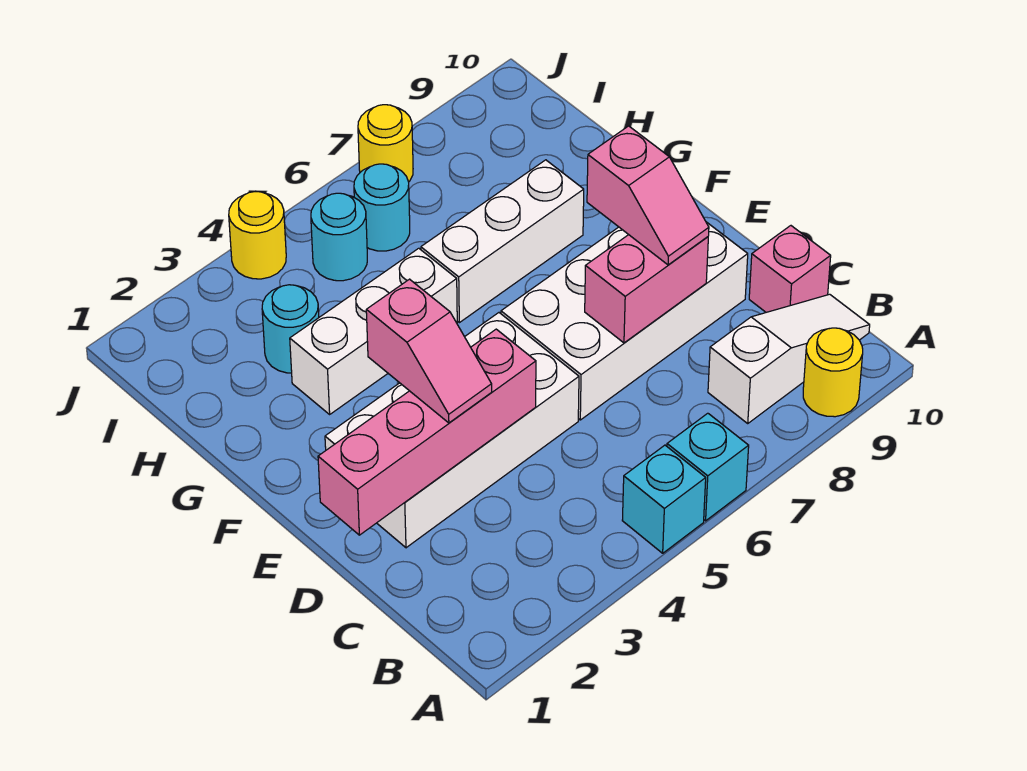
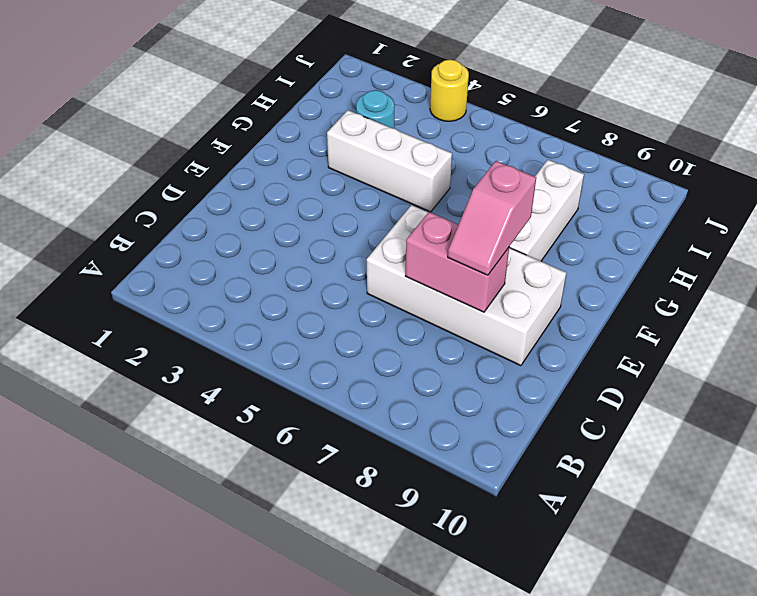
white 1x3 brick [509,160,584,261] -> white 1x3 brick turned to [421,160,584,323]
none -> cyan 1x1 brick [622,445,706,553]
none -> cyan 1x1 brick [667,413,749,521]
none -> yellow 1x1 round brick [803,328,863,417]

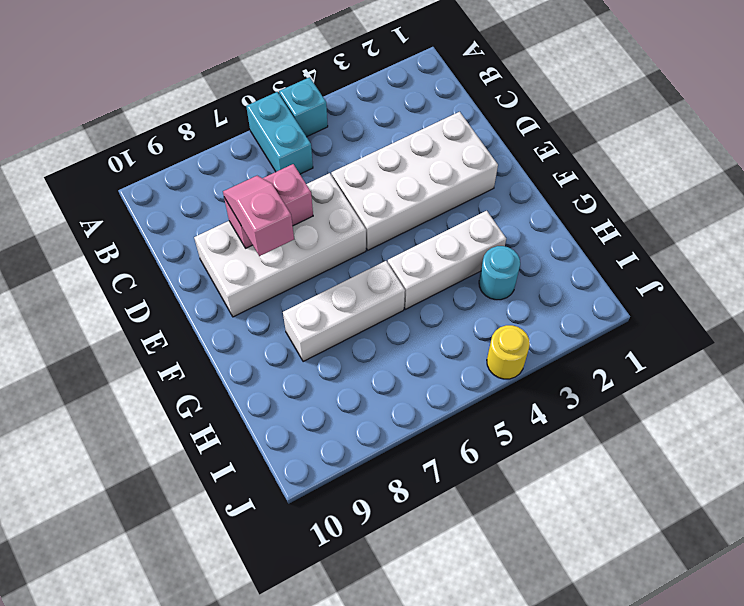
cyan 1x2 brick [246,92,313,174] -> cyan 1x1 brick [667,413,749,521]
none -> yellow 1x1 round brick [803,328,863,417]
none -> white 1x3 slope [708,294,870,423]
none -> pink 1x1 brick [749,226,831,312]

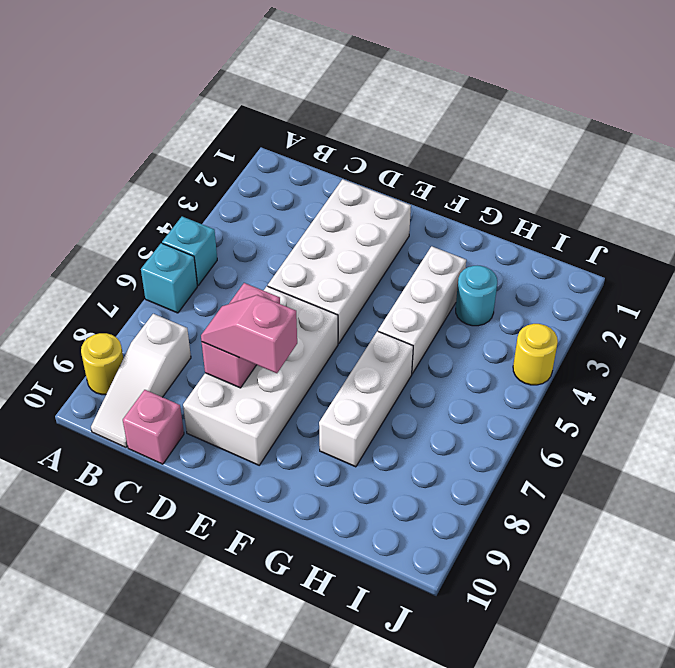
none -> cyan 1x1 round brick [311,193,367,281]
none -> cyan 1x1 round brick [354,164,410,251]
none -> yellow 1x1 round brick [358,105,413,182]

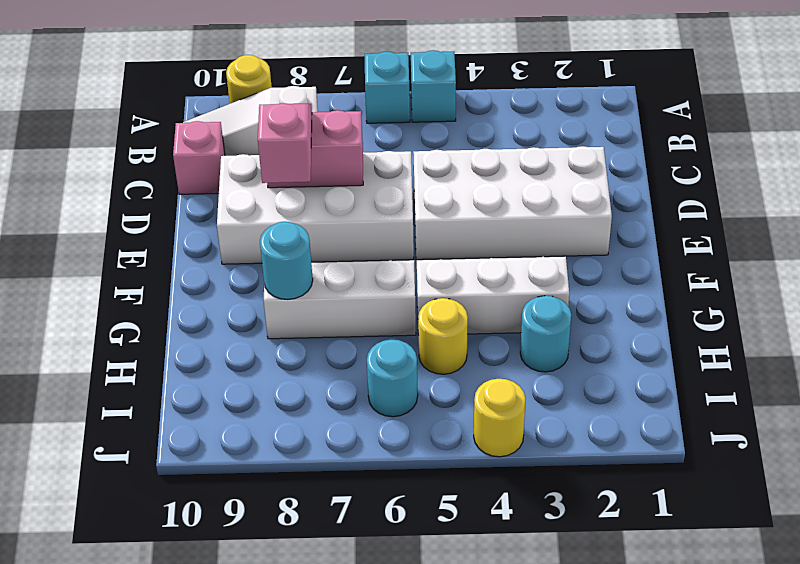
cyan 1x1 round brick [260,222,313,299] -> cyan 1x1 round brick moved to [311,193,367,281]
yellow 1x1 round brick [418,298,468,374] -> yellow 1x1 round brick moved to [358,105,413,182]
none -> pink 1x4 brick [318,329,536,535]
none -> pink 1x2 slope [366,279,492,423]

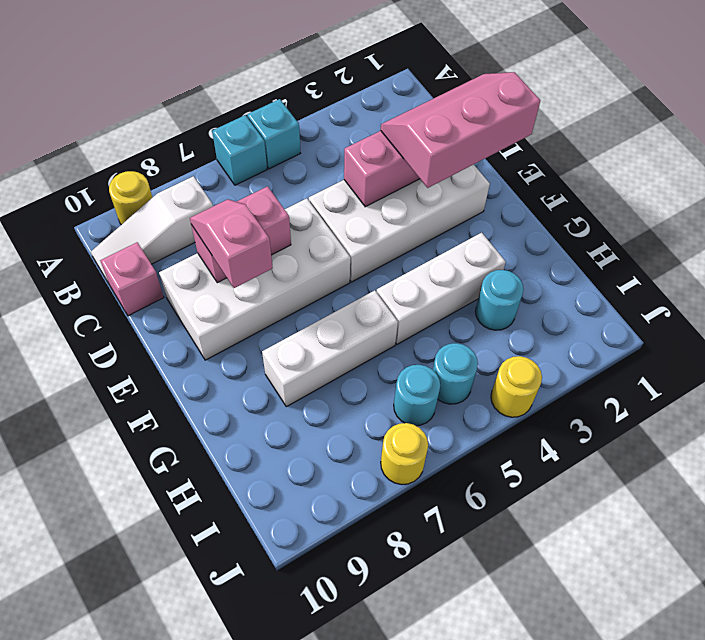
pink 2x3 slope [381,72,540,188] -> pink 1x2 slope [366,279,492,423]

